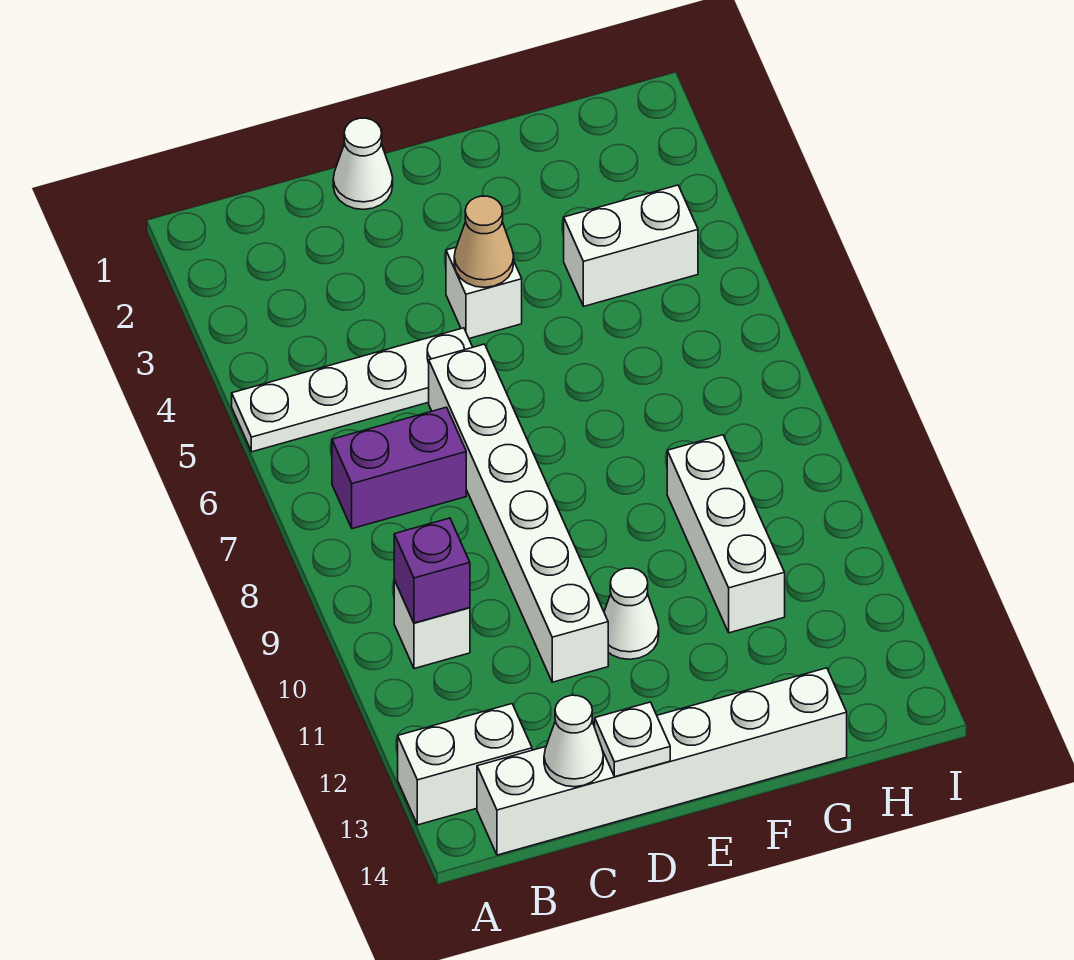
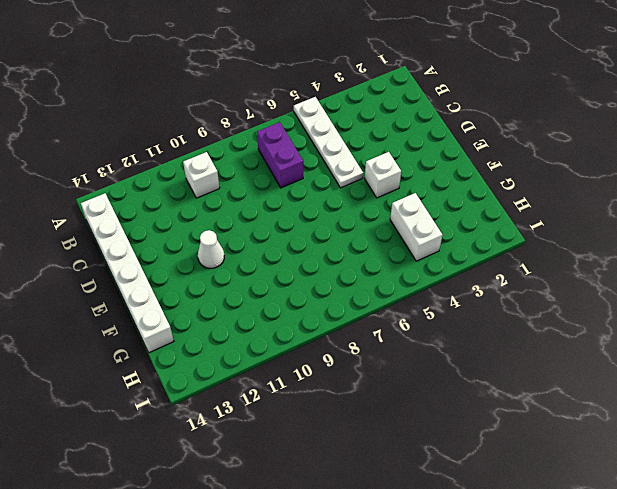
none -> white 1x2 brick [398,704,532,825]
none -> white 1x1 cone [333,118,393,210]
none -> white 1x6 brick [429,344,608,682]

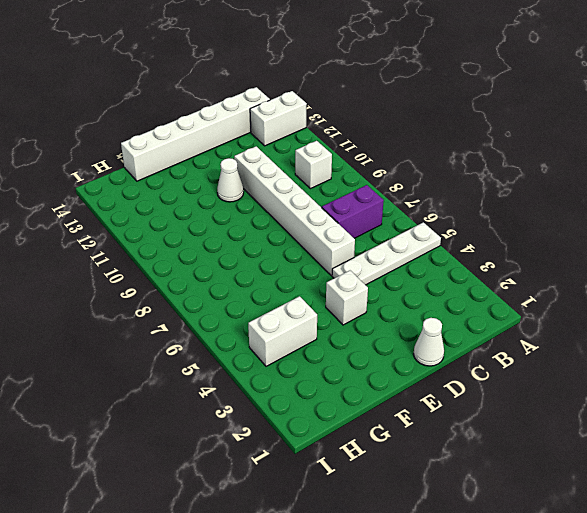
none -> white 1x3 brick [667,435,785,633]
none -> purple 1x1 brick [394,518,470,623]
none -> white 1x1 cone [544,695,603,787]

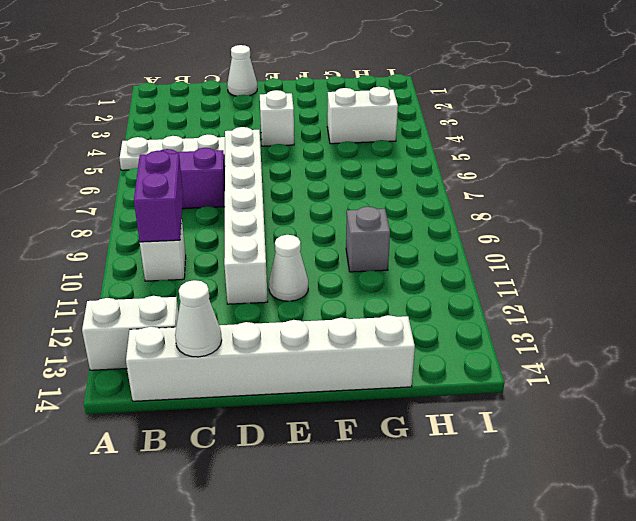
purple 1x2 brick [134,151,183,242] -> purple 1x1 brick [394,518,470,623]
grey 1x1 brick [346,207,390,272] -> white 1x3 brick [667,435,785,633]
none -> white 1x1 plate [595,702,670,777]
none -> tan 1x1 cone [454,196,514,287]

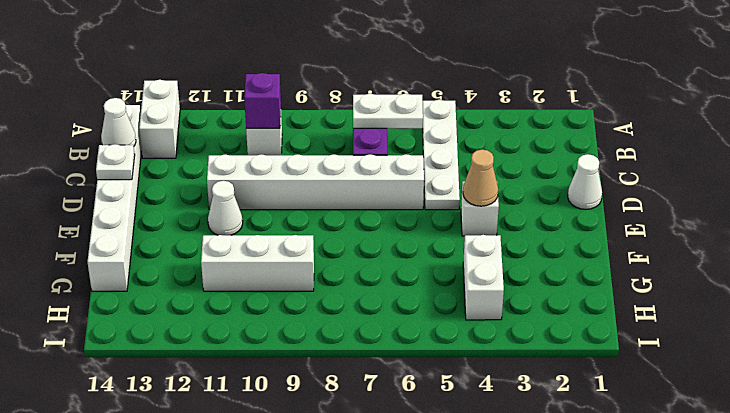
white 1x2 plate [353,94,423,128] -> none

